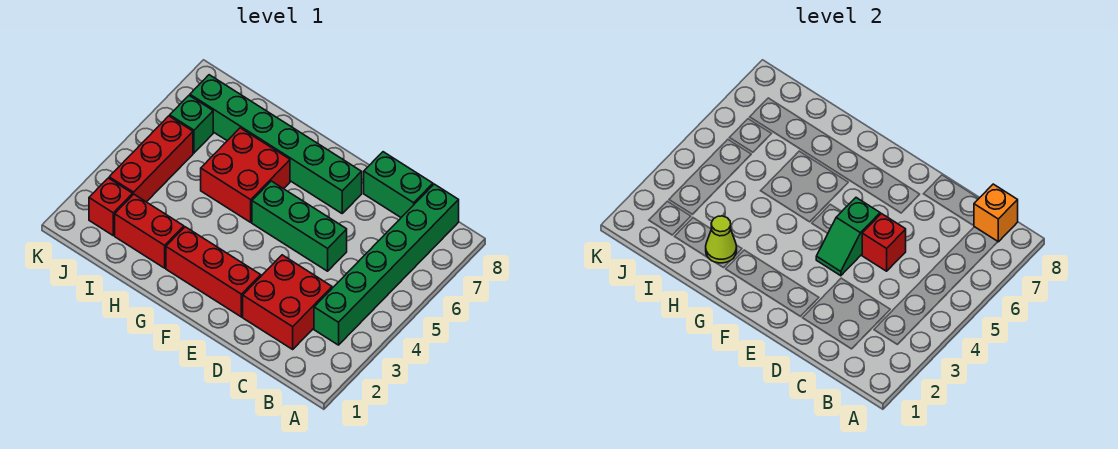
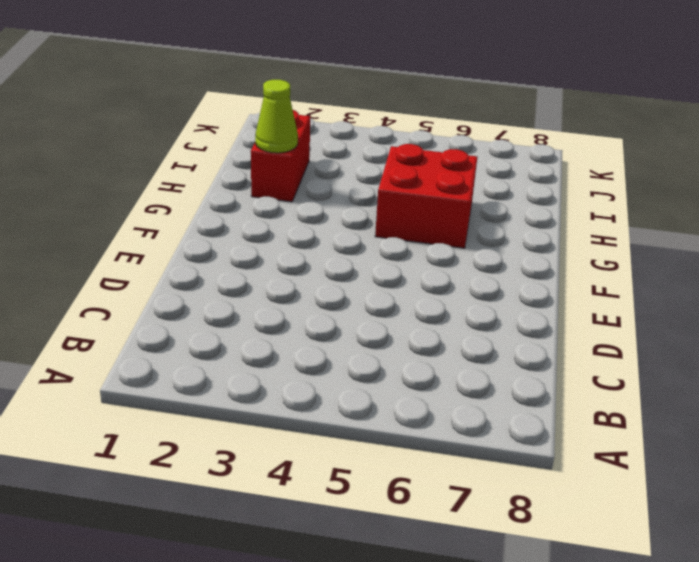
none -> green 1x6 brick [314,184,459,345]
none -> red 2x2 brick [243,255,332,349]
none -> green 1x2 brick [364,152,433,217]

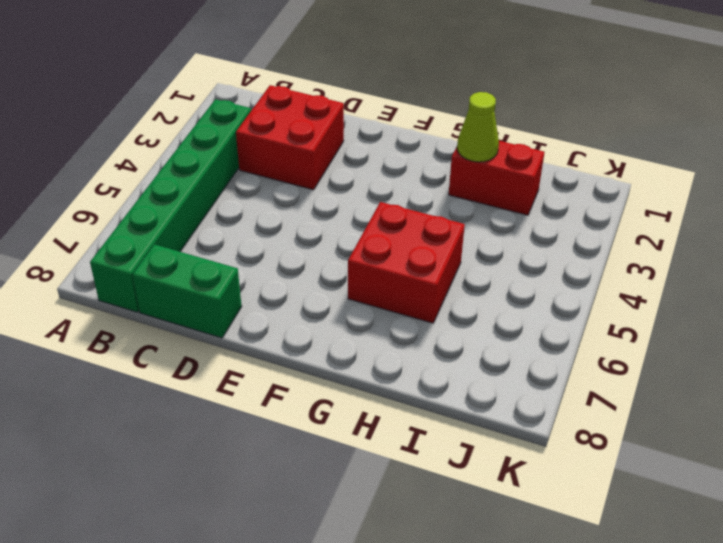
none -> green 1x3 brick [252,181,347,271]
none -> red 1x3 brick [166,227,261,317]
none -> green 1x6 brick [190,75,362,213]

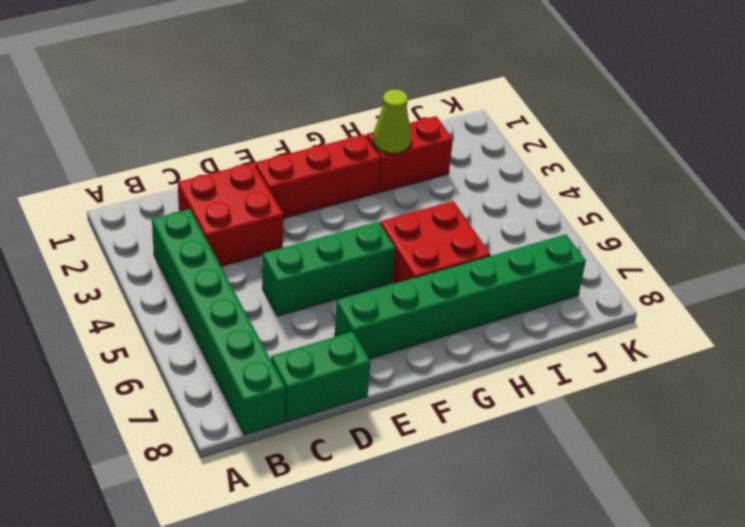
none -> red 1x1 brick [89,178,133,235]
none -> red 1x3 brick [109,116,193,202]
none -> green 1x1 brick [170,96,213,153]

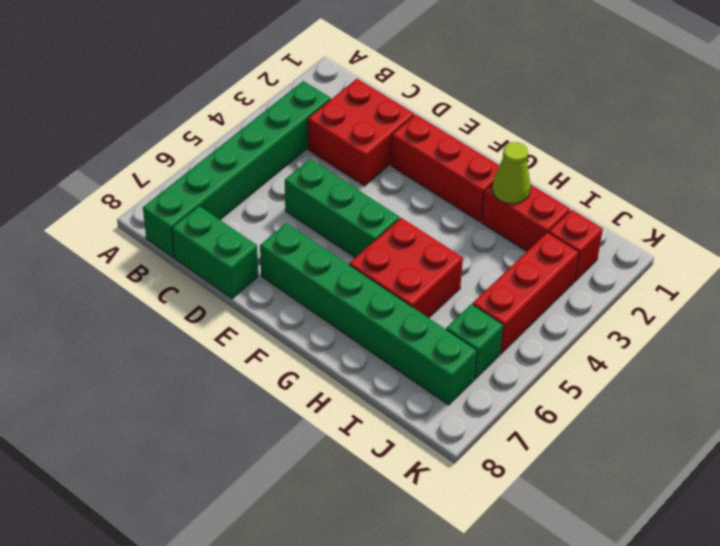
none -> orange 1x1 brick [974,184,1018,242]
none -> red 1x1 brick [862,214,906,271]
none -> green 1x2 slope [816,198,880,276]

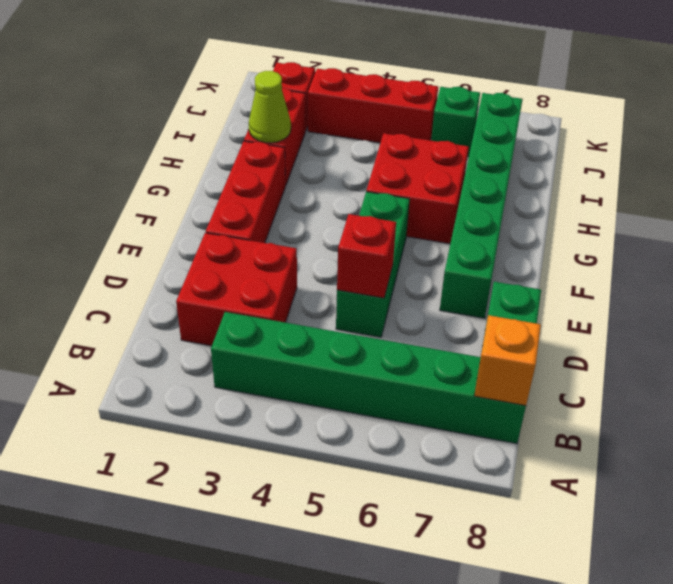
none -> green 1x2 slope [816,198,880,276]

